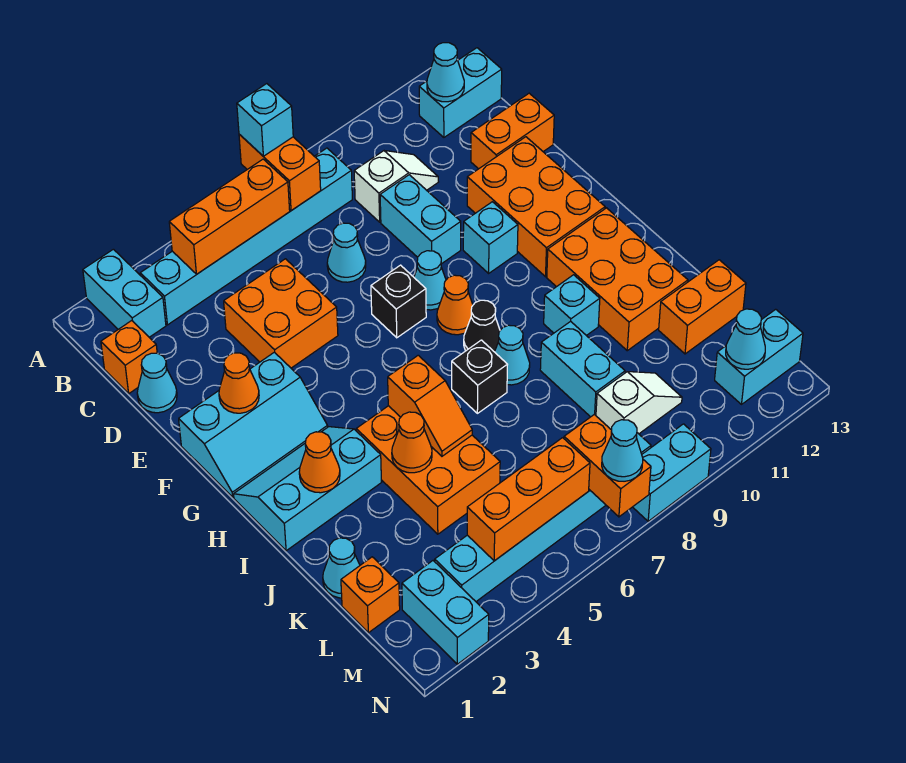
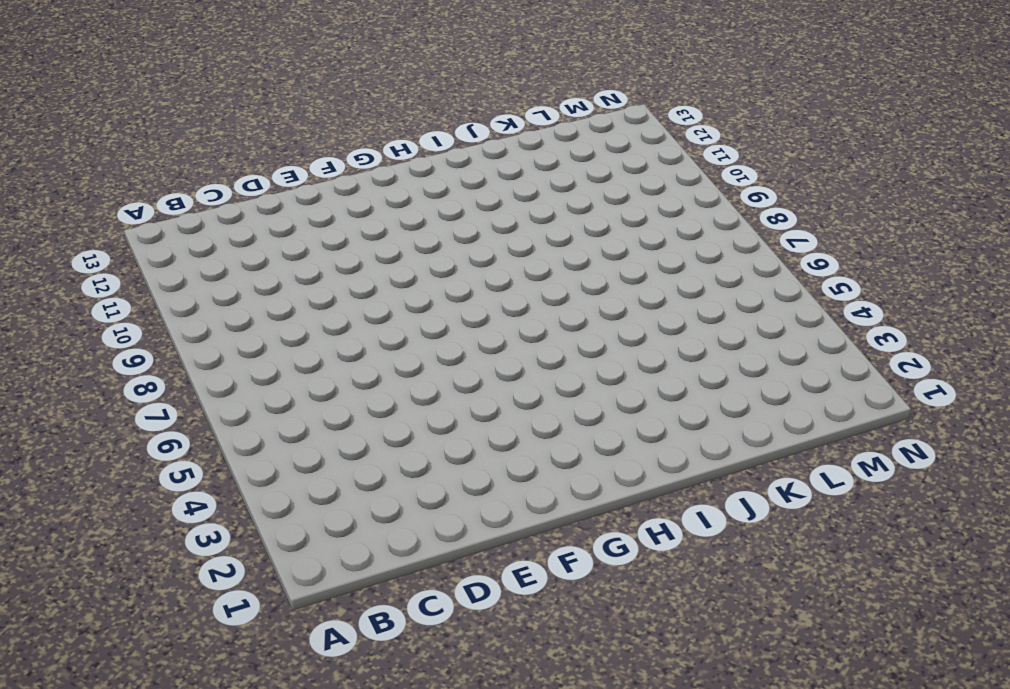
none -> cyan 1x2 brick [83,249,166,337]
none -> cyan 1x6 brick [140,148,352,325]
none -> cyan 1x2 brick [419,48,502,137]
none -> orange 1x1 brick [101,321,157,393]

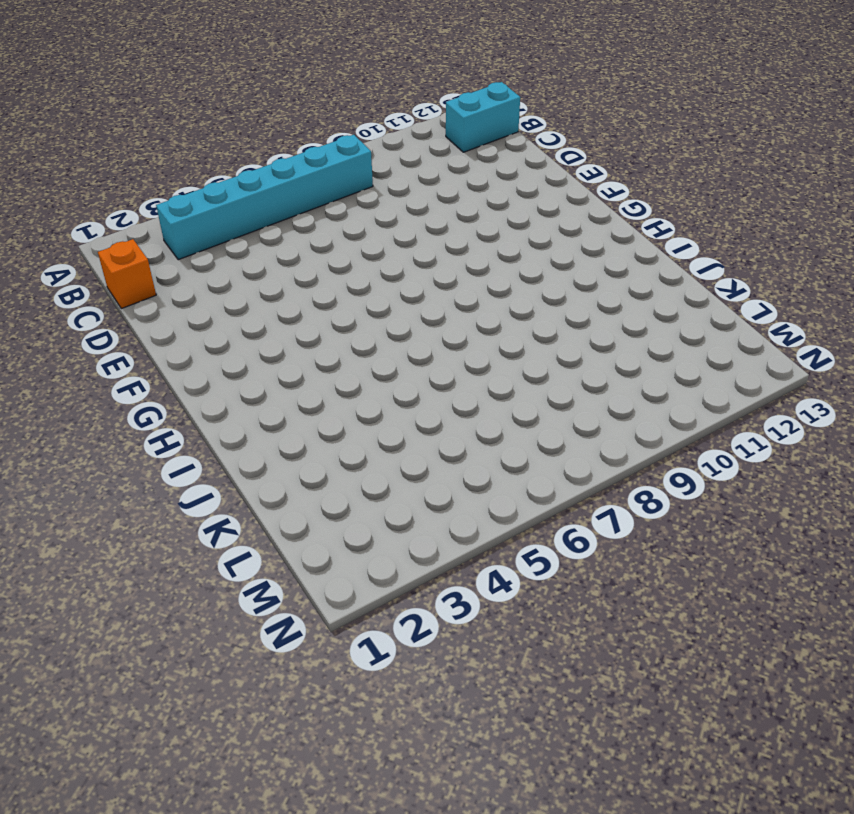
none -> cyan 1x2 brick [83,249,166,337]
none -> white 1x2 slope [354,151,438,222]
none -> cyan 1x1 cone [137,353,177,413]
none -> orange 2x2 brick [224,259,338,368]

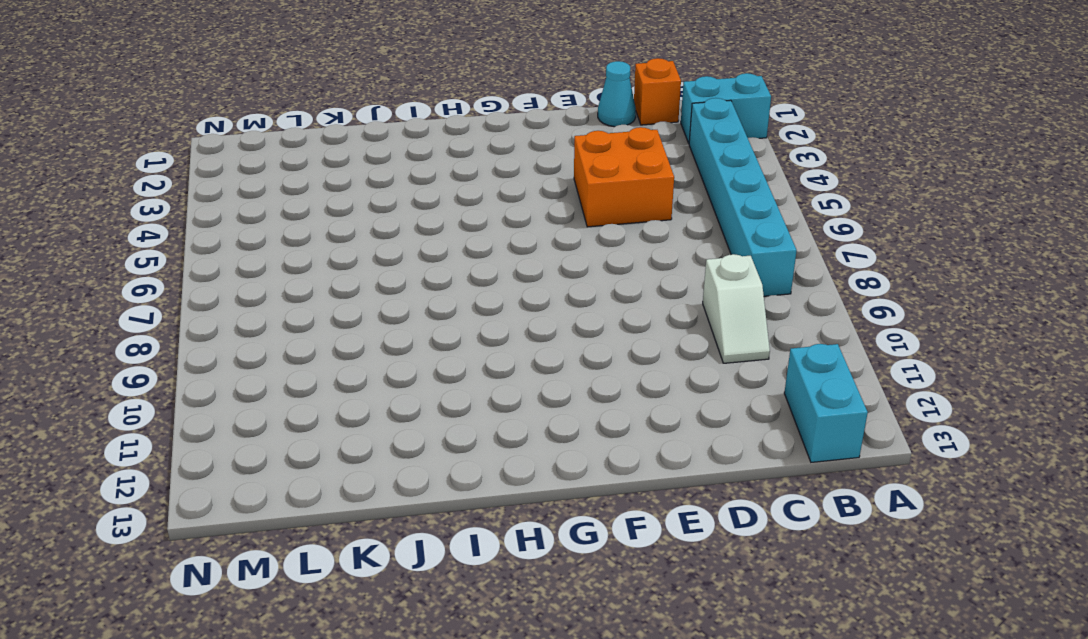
none -> cyan 1x1 cone [327,223,366,282]
none -> cyan 1x2 brick [380,175,461,264]
none -> orange 1x2 brick [471,93,554,169]
none -> orange 2x3 brick [467,137,605,277]

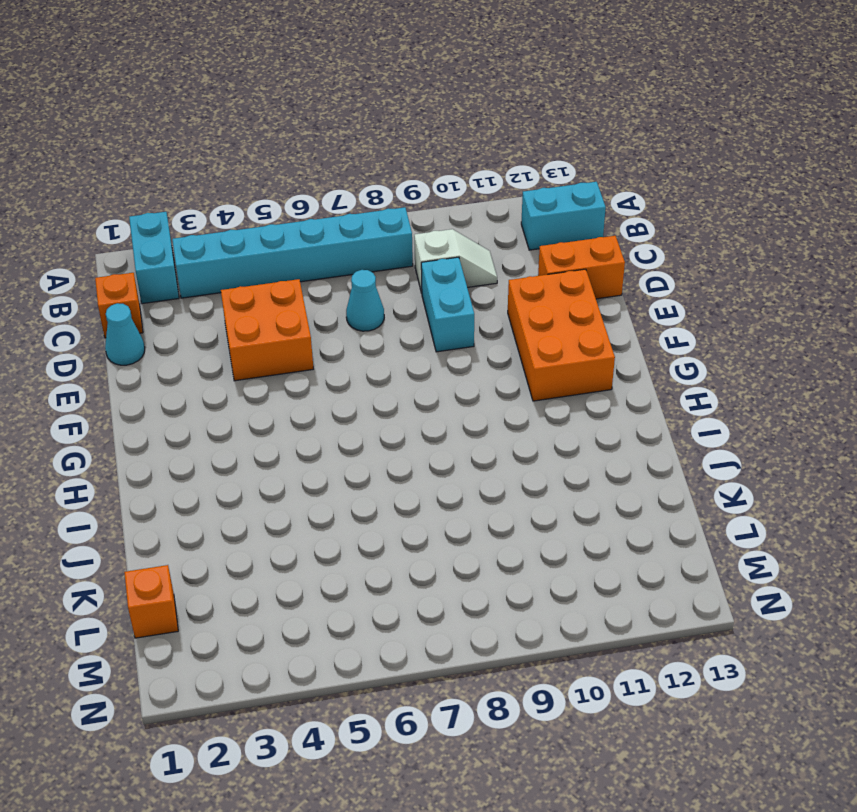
none -> cyan 2x3 slope [179,352,328,497]
none -> black 1x1 brick [371,265,426,338]
none -> cyan 1x1 cone [414,251,446,310]
none -> cyan 1x1 brick [463,202,518,273]

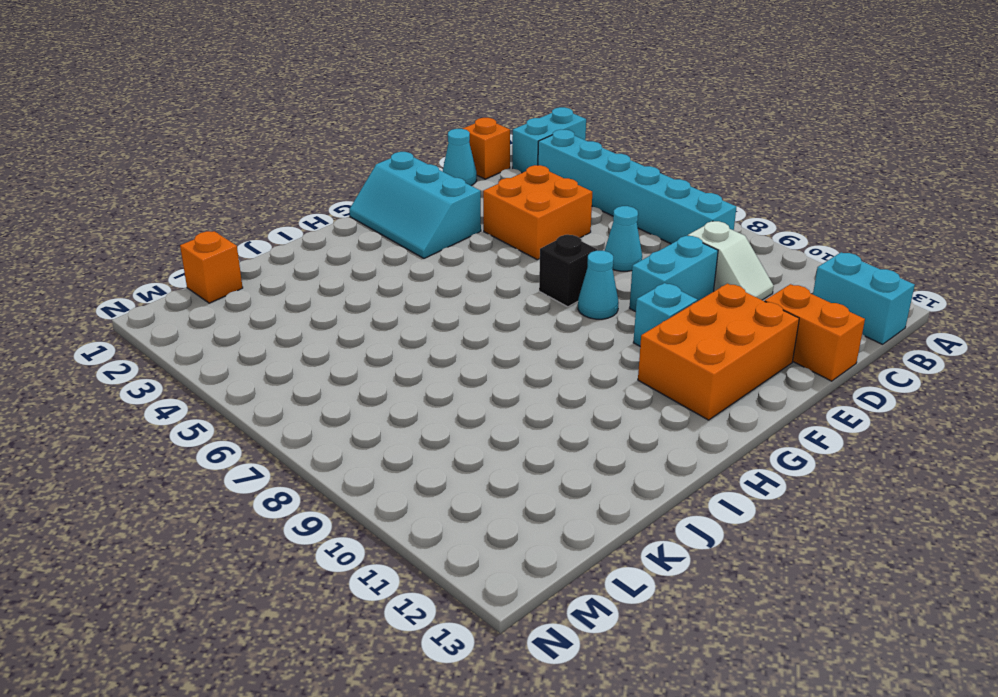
none -> orange 1x1 cone [437,275,473,335]
none -> cyan 2x3 slope [234,427,381,551]
none -> black 1x1 cone [464,300,500,352]
none -> orange 2x3 brick [547,208,688,351]

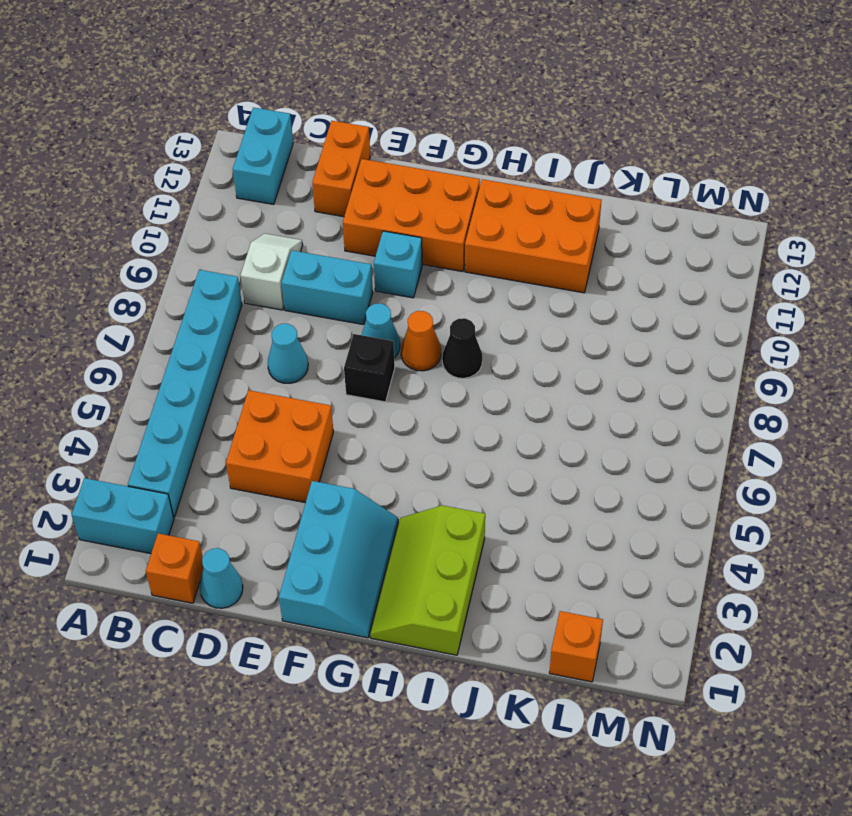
lime 2x3 slope [370,505,485,655] -> cyan 2x3 slope [234,427,381,551]
none -> orange 2x3 brick [356,406,500,534]
none -> black 1x1 brick [452,340,508,413]
none -> cyan 1x1 cone [495,325,530,385]
none -> cyan 1x1 brick [544,275,600,336]

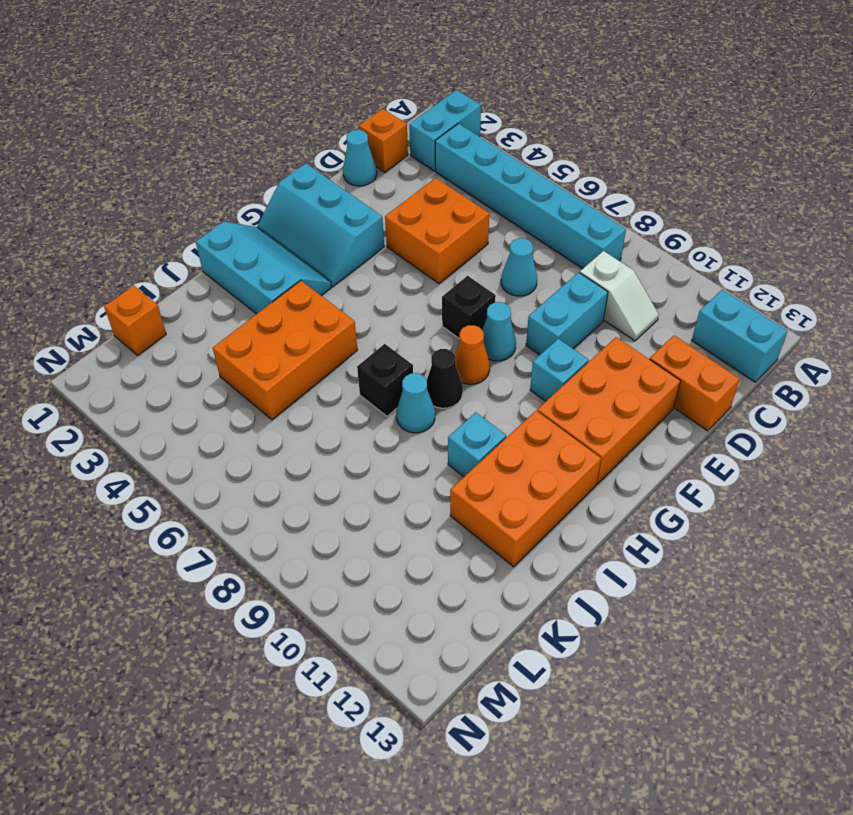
none -> cyan 1x2 brick [540,321,625,417]
none -> cyan 1x1 cone [323,538,360,598]
none -> orange 1x2 brick [659,260,746,354]
none -> white 1x2 slope [596,372,682,434]

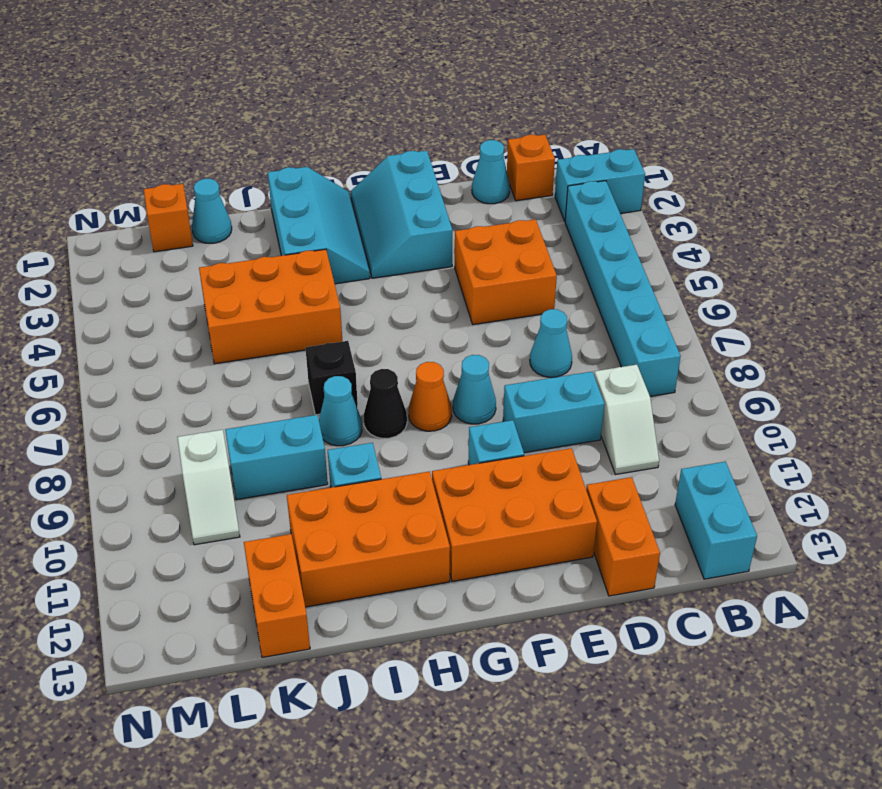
none -> black 1x1 brick [371,265,426,338]
none -> cyan 1x2 brick [402,561,489,664]
none -> cyan 1x6 brick [435,433,651,601]
none -> cyan 1x2 brick [715,309,803,404]

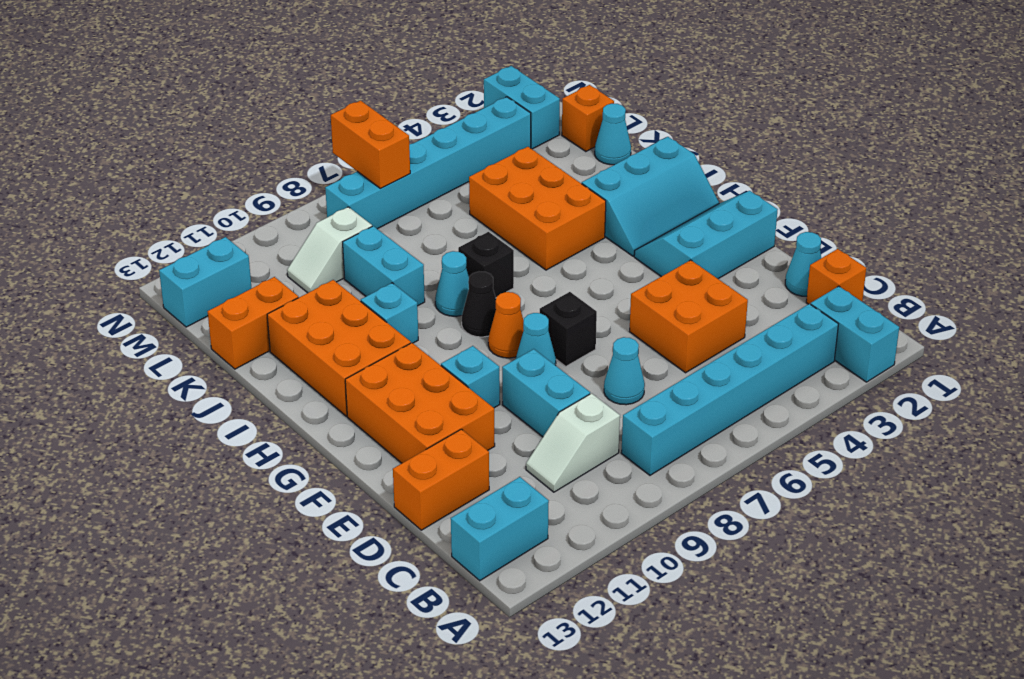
none -> cyan 1x2 brick [633,424,711,521]
none -> orange 1x2 brick [239,134,321,211]
none -> orange 1x3 brick [169,159,290,274]
none -> cyan 1x1 cone [427,43,464,102]

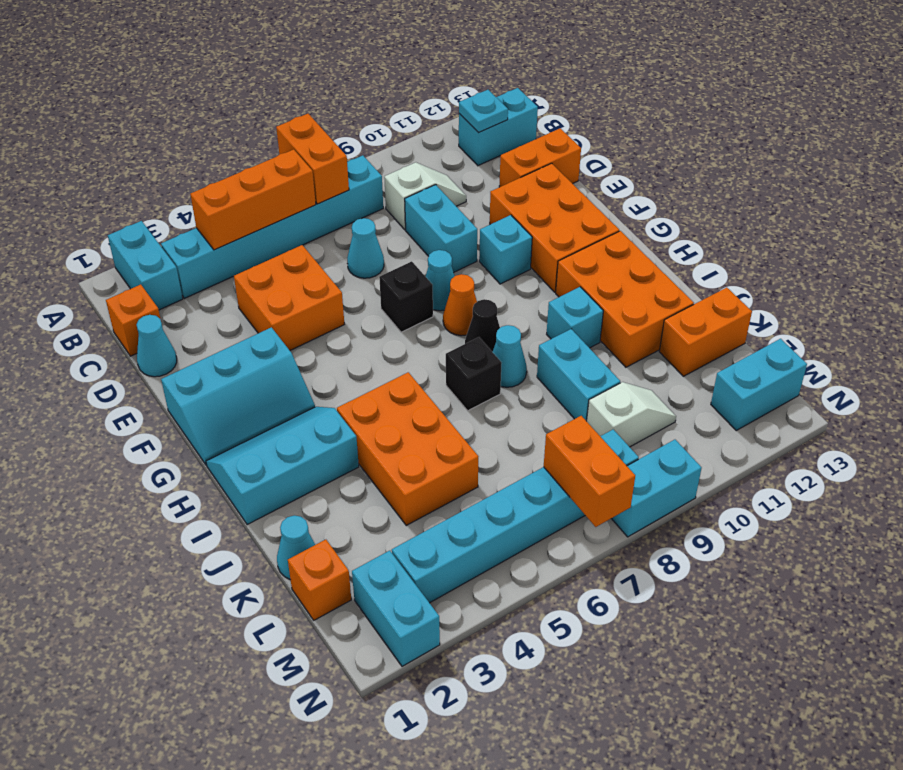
cyan 1x1 plate [459,90,508,133] -> cyan 1x1 cone [427,43,464,102]
none -> orange 1x1 cone [219,353,259,413]
none -> orange 1x1 cone [299,432,340,493]
none -> orange 1x2 slope [388,355,472,456]
none -> orange 1x1 cone [392,412,432,473]

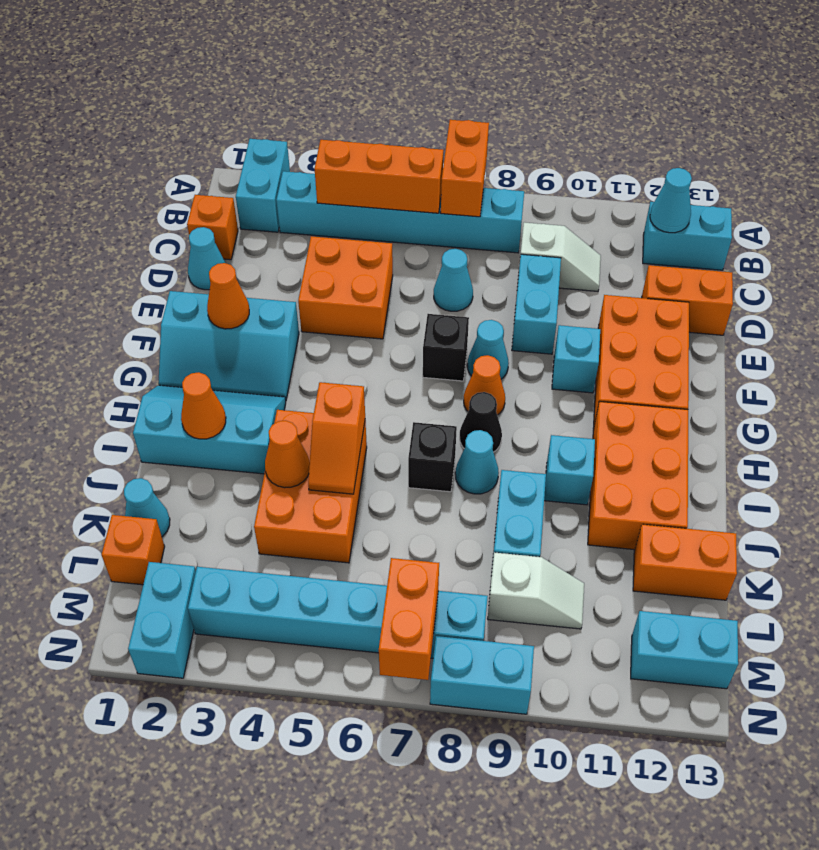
none -> orange 1x3 brick [467,438,590,561]
none -> cyan 1x1 cone [726,309,765,369]
none -> cyan 1x1 brick [237,84,293,156]
none -> cyan 1x1 cone [602,420,643,481]

